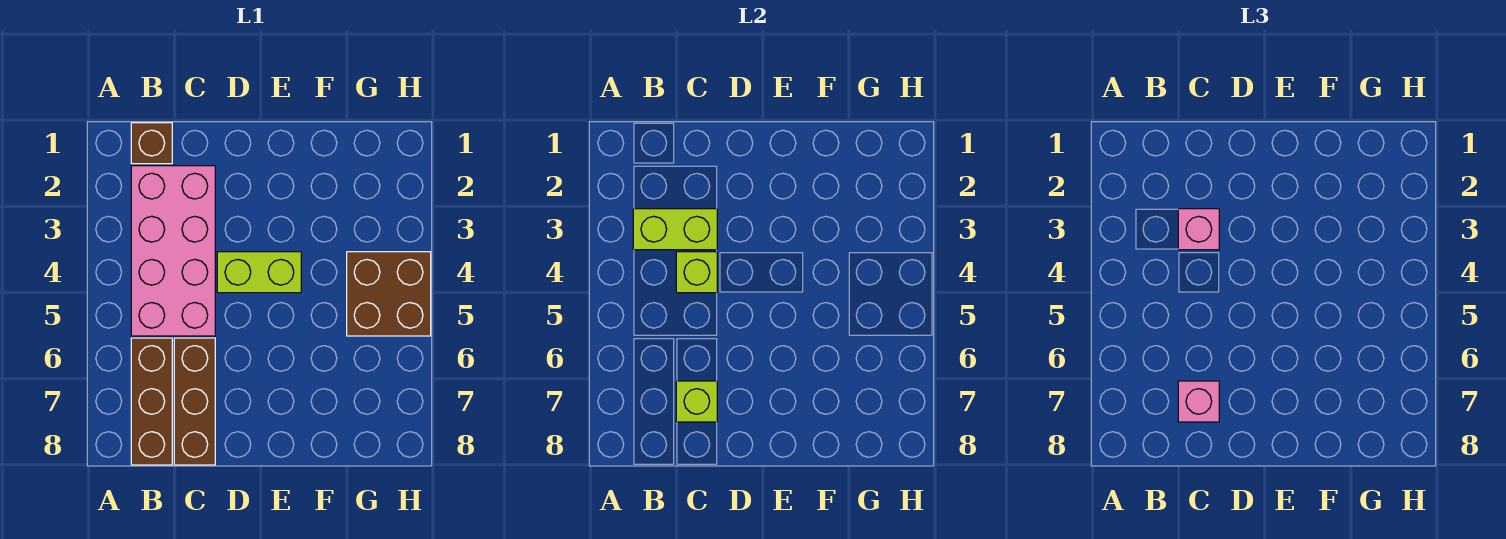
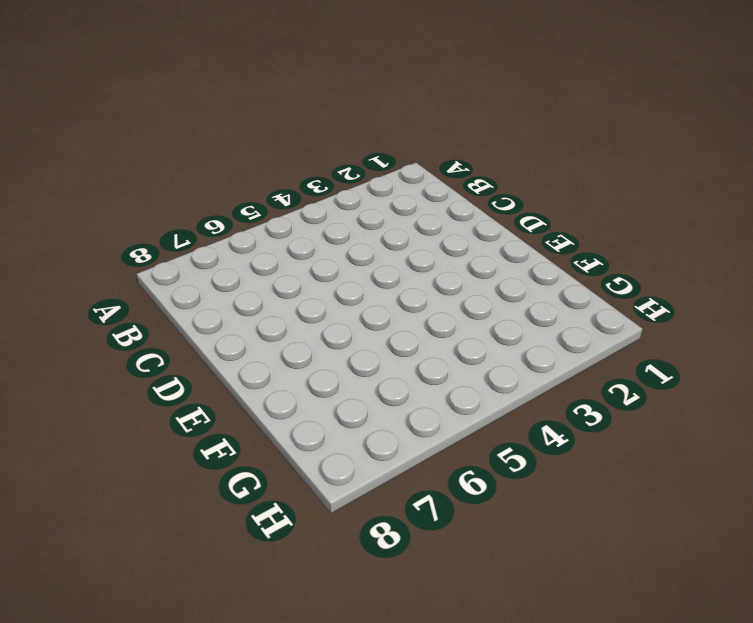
none -> brown 1x1 brick [131,123,172,164]
none -> pink 2x4 brick [131,166,215,336]

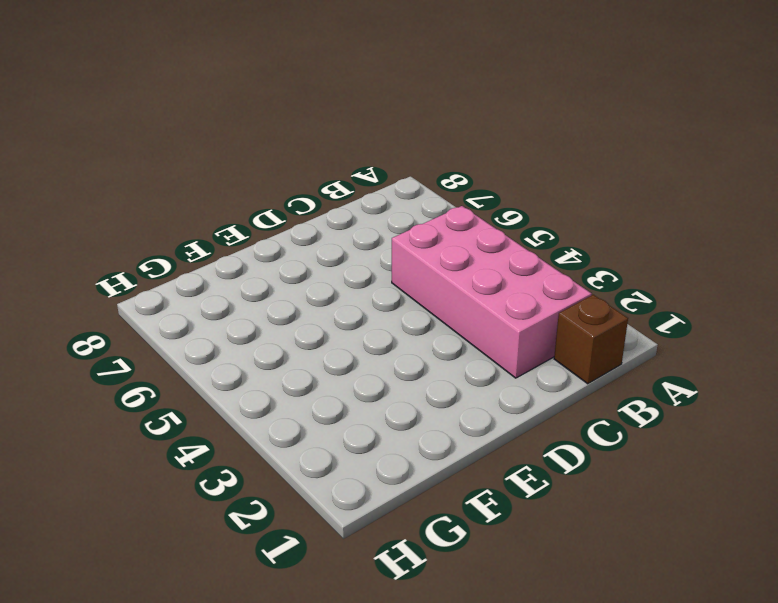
none -> brown 1x3 brick [131,338,172,465]
none -> brown 1x3 brick [174,338,215,465]

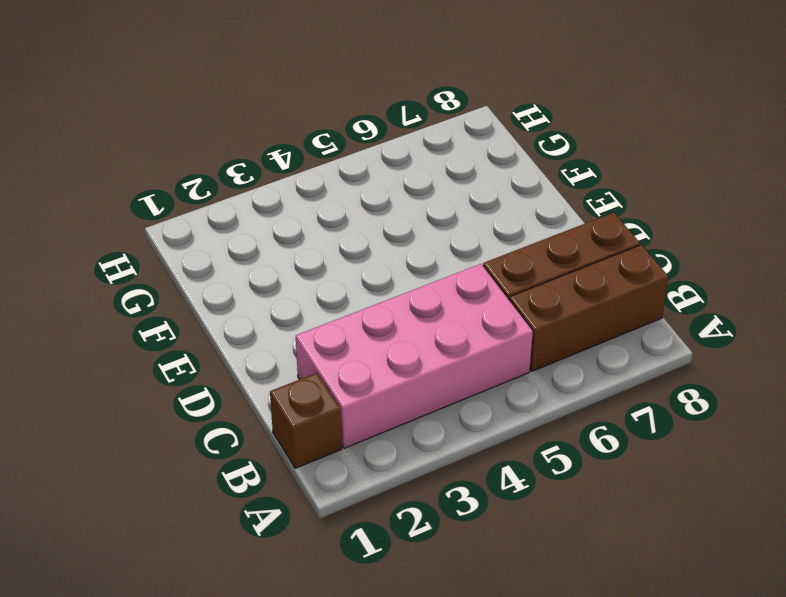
none -> lime 1x2 brick [217,252,301,293]
none -> brown 2x2 brick [347,252,431,336]

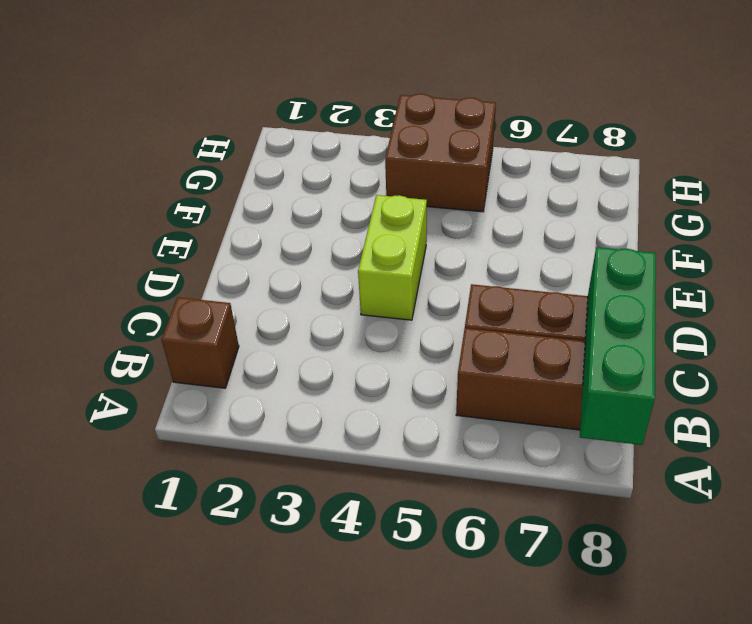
green 1x3 brick [580,247,656,445] -> none
none -> pink 2x4 brick [131,166,215,336]
none -> lime 1x2 brick [633,209,717,250]

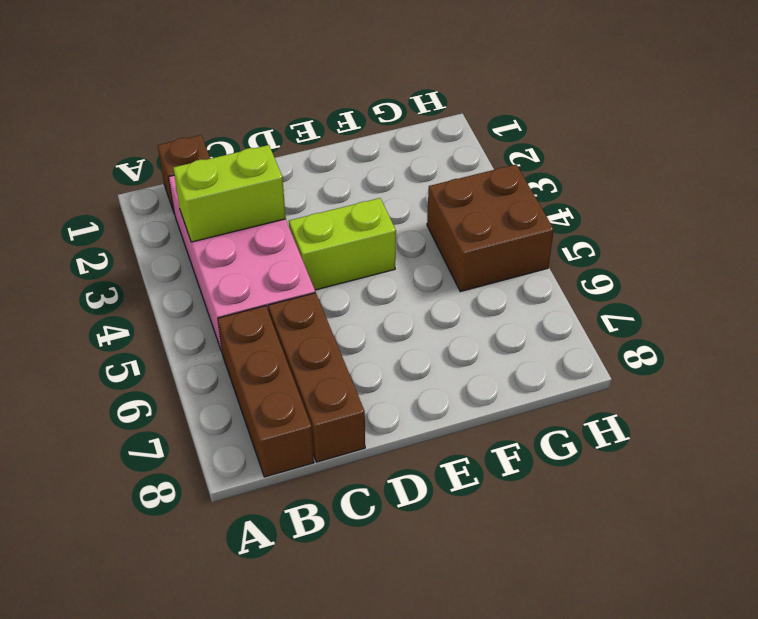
none -> lime 1x1 brick [676,252,717,293]
none -> lime 1x1 brick [676,381,717,422]

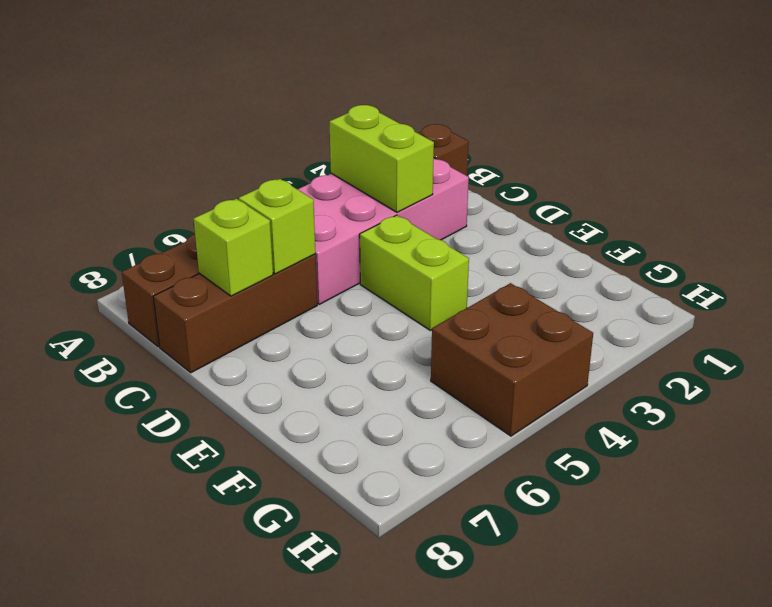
lime 1x1 brick [239,179,315,274] -> lime 1x1 brick moved to [676,252,717,293]
none -> pink 1x1 brick [1178,209,1219,250]
none -> pink 1x1 brick [1178,381,1219,422]

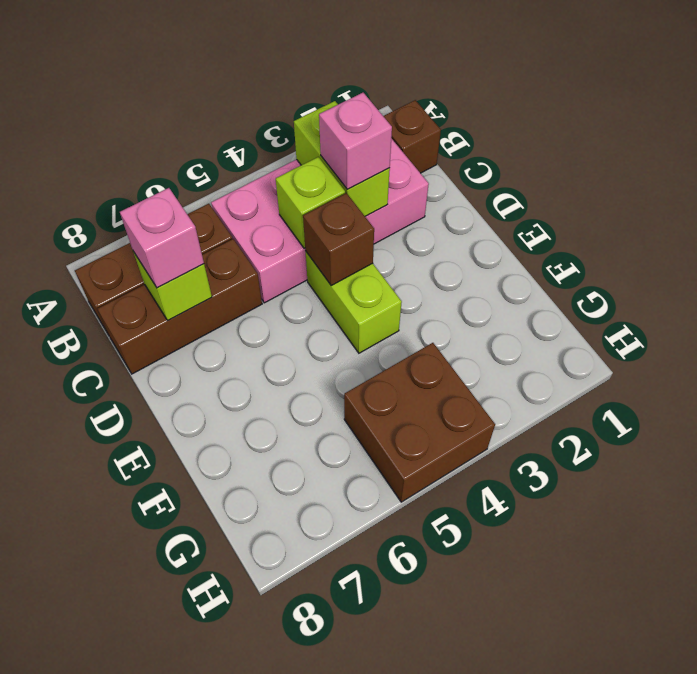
brown 1x1 brick [303,193,374,285] -> none

